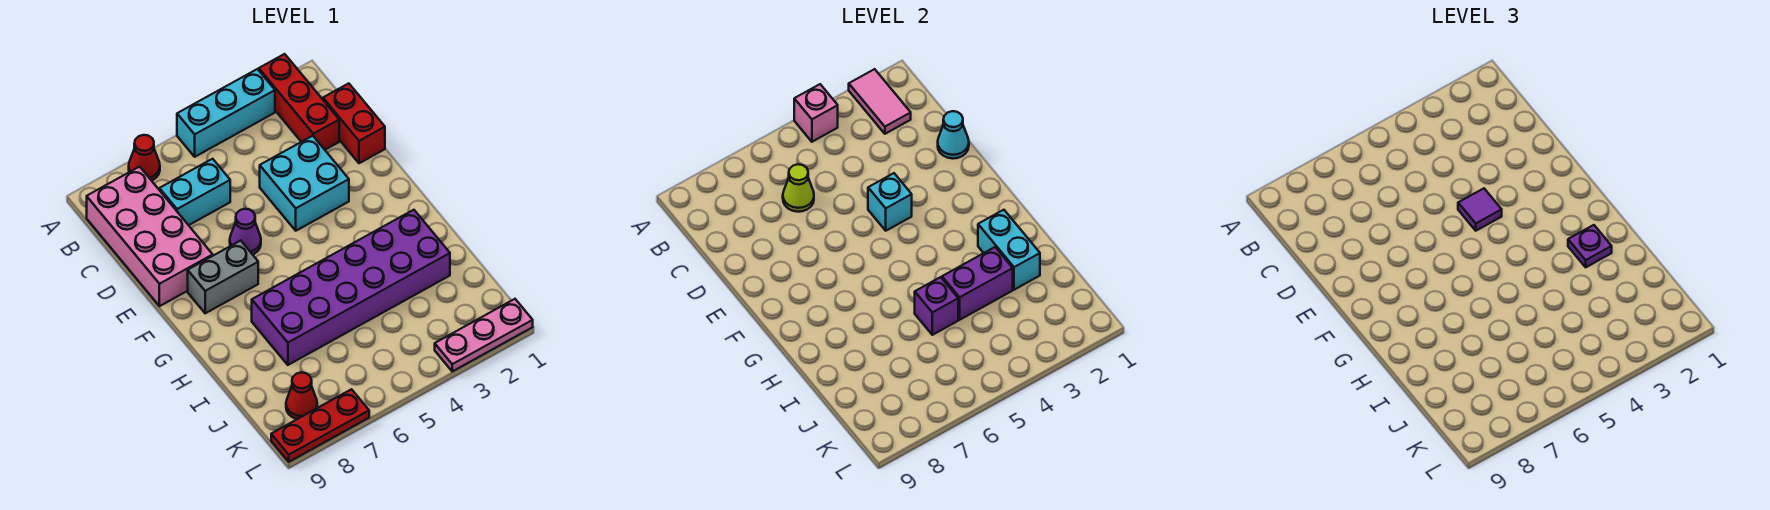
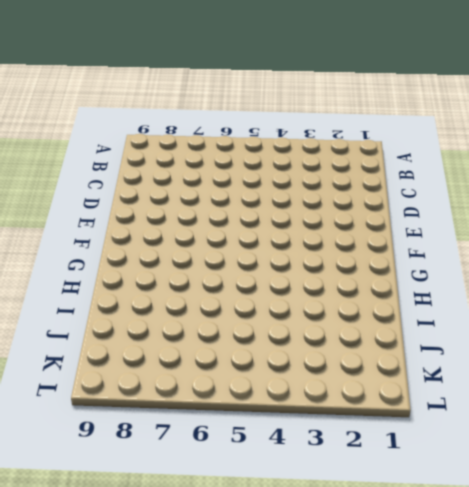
none -> red 1x3 brick [259,54,339,150]
none -> cyan 1x3 brick [177,69,275,157]
none -> red 1x1 cone [129,135,160,181]

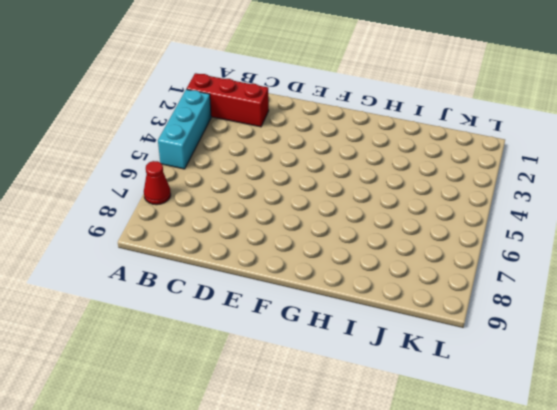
none -> pink 2x4 brick [87,167,213,306]
none -> red 1x2 brick [323,83,385,163]
none -> cyan 1x2 brick [159,159,230,225]

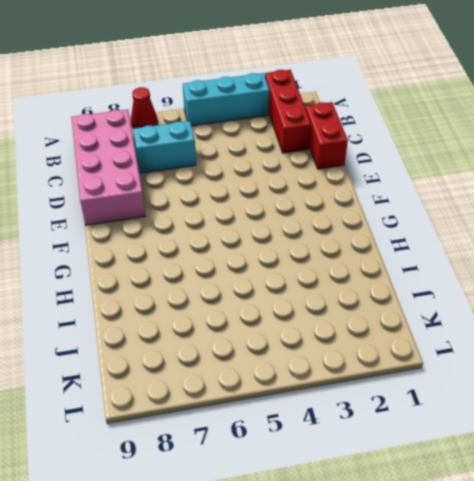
none -> cyan 2x2 brick [260,136,349,231]
none -> purple 1x1 cone [230,209,261,255]
none -> grey 1x2 brick [188,241,258,313]

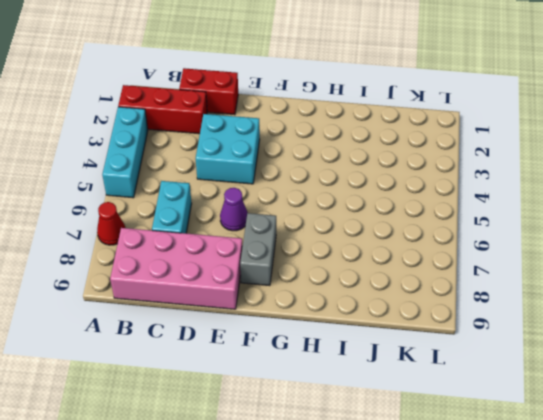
none -> purple 2x6 brick [252,210,450,365]
none -> red 1x1 cone [286,372,317,419]
none -> pink 1x3 plate [435,299,533,371]

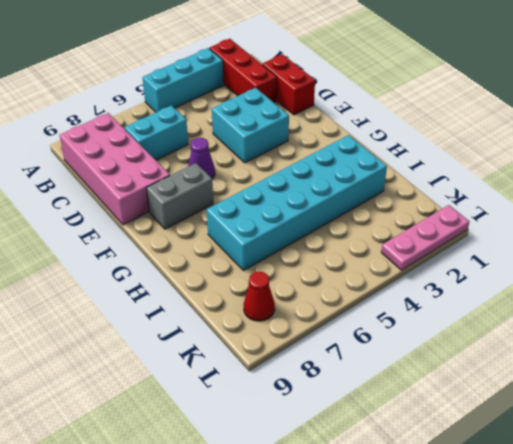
cyan 2x6 brick [207,135,387,270] -> purple 2x6 brick [252,210,450,365]
none -> red 1x1 cone [129,135,160,181]
none -> red 1x3 plate [271,389,369,462]
none -> pink 1x2 tile [849,69,911,134]

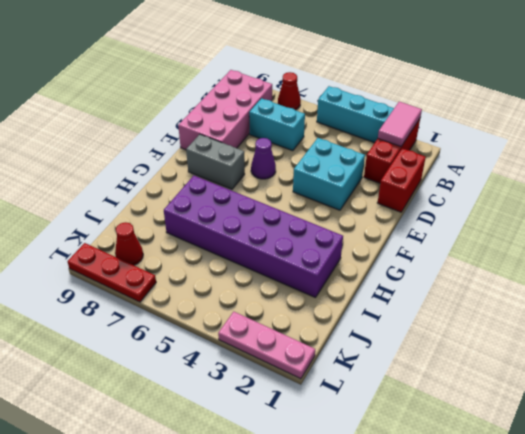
none -> pink 1x1 brick [794,84,838,142]
none -> lime 1x1 cone [783,164,814,212]
none -> cyan 1x1 cone [938,111,969,159]

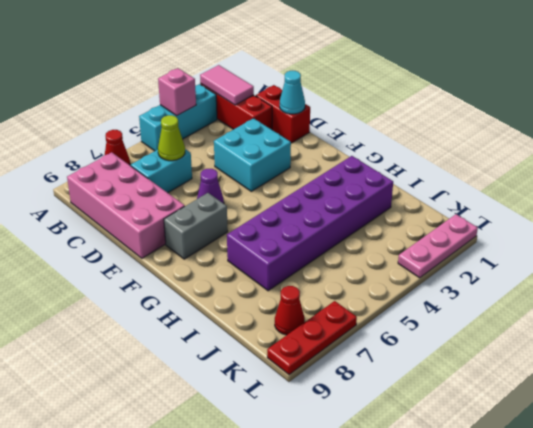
none -> cyan 1x1 brick [868,173,912,231]
none -> cyan 1x2 brick [978,210,1040,290]
none -> purple 1x2 brick [942,247,1013,320]

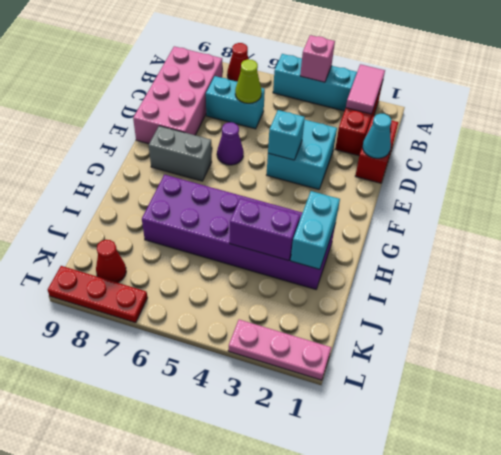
none -> purple 1x1 brick [915,277,958,335]
none -> purple 1x1 tile [1458,188,1502,231]
none -> purple 1x1 plate [1568,225,1612,267]

